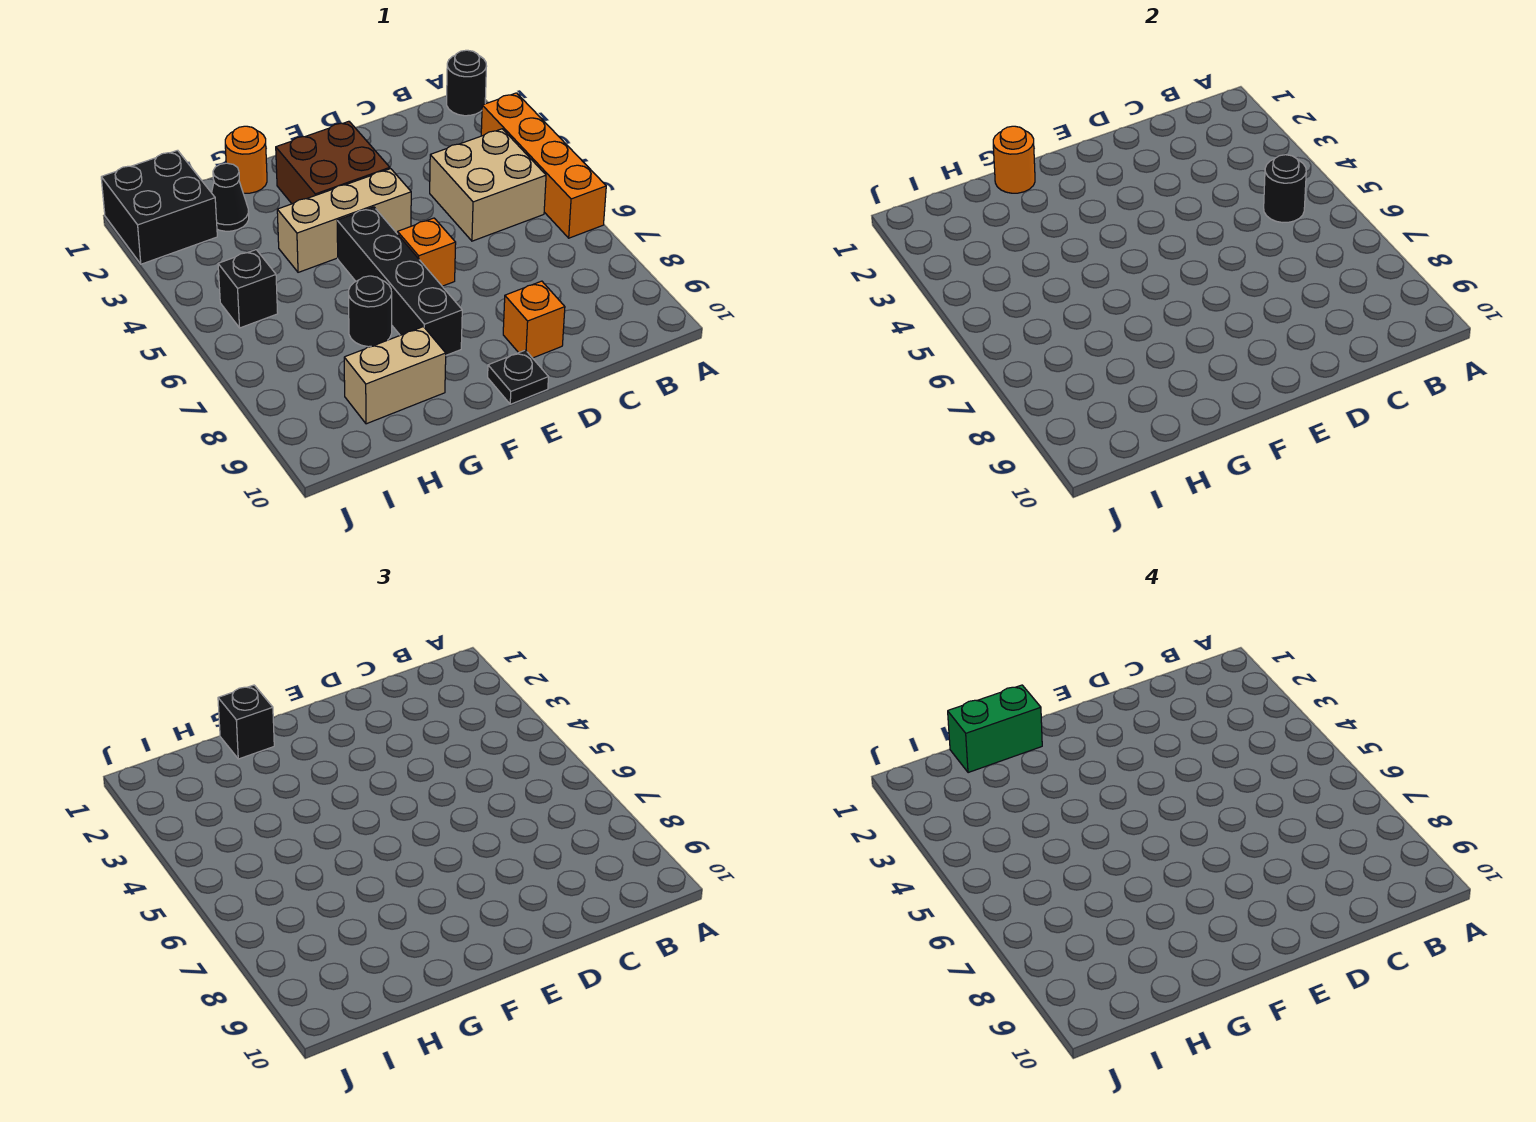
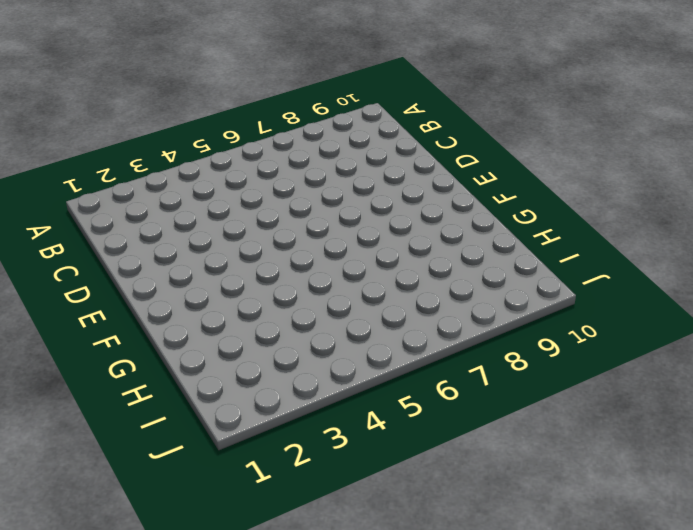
none -> black 1x1 round brick [447,50,486,116]
none -> orange 1x4 brick [481,93,606,238]
none -> tan 2x2 brick [430,129,546,241]

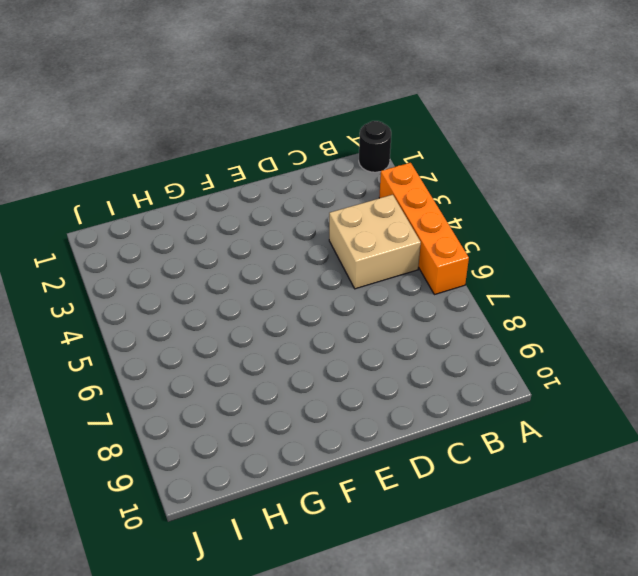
none -> orange 1x1 brick [503,281,565,358]
none -> brown 2x2 brick [276,121,390,204]
none -> tan 1x3 brick [277,169,411,272]

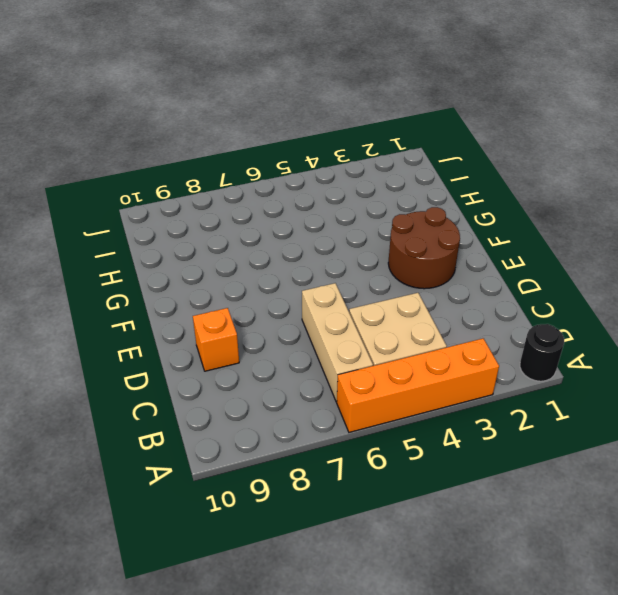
tan 1x3 brick [302,283,373,402] -> tan 1x3 brick moved to [277,169,411,272]
brown 2x2 round brick [388,207,460,289] -> brown 2x2 brick [276,121,390,204]
none -> orange 1x1 brick [398,218,456,286]
none -> black 1x1 plate [488,350,548,404]
none -> black 1x4 brick [337,207,462,355]

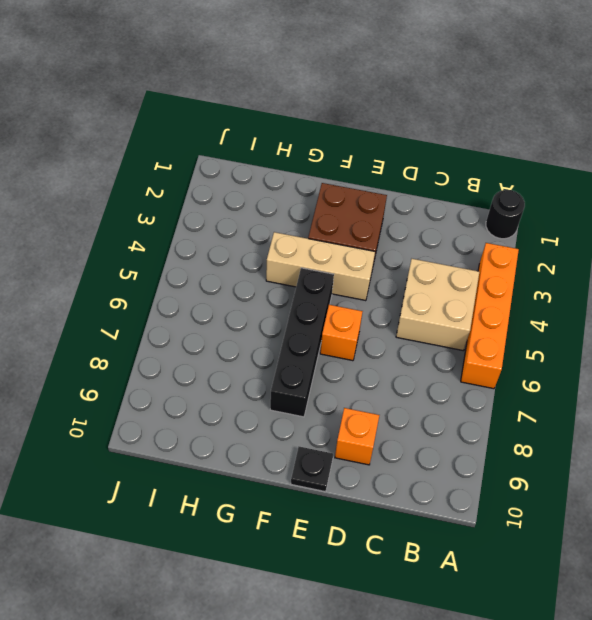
none -> orange 1x1 round brick [225,126,267,193]
none -> black 1x1 round brick [349,276,392,347]
none -> tan 1x2 brick [344,327,446,424]

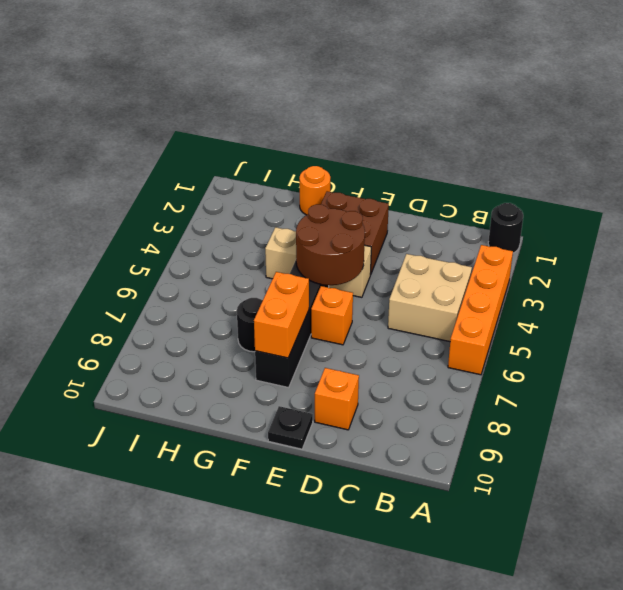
brown 2x2 round brick [296,204,365,285] -> none
orange 1x2 brick [254,272,309,358] -> none
none -> tan 1x2 brick [344,327,446,424]
none -> black 1x1 cone [212,163,249,231]
none -> black 2x2 brick [101,150,217,264]

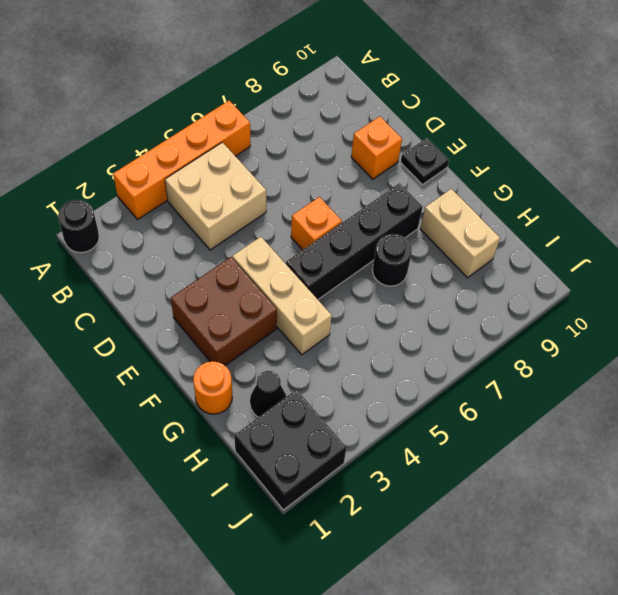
none -> black 1x1 brick [218,250,278,328]
none -> black 1x1 round brick [1264,155,1306,223]
none -> orange 1x1 round brick [993,126,1035,193]

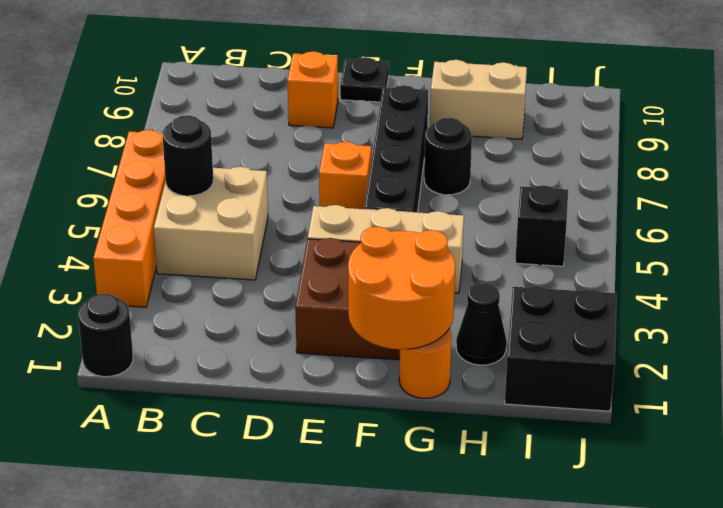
orange 2x2 round brick [348,227,455,350] -> orange 1x1 round brick [993,126,1035,193]
none -> black 1x1 brick [218,685,274,759]
none -> green 1x2 brick [948,685,1042,773]

